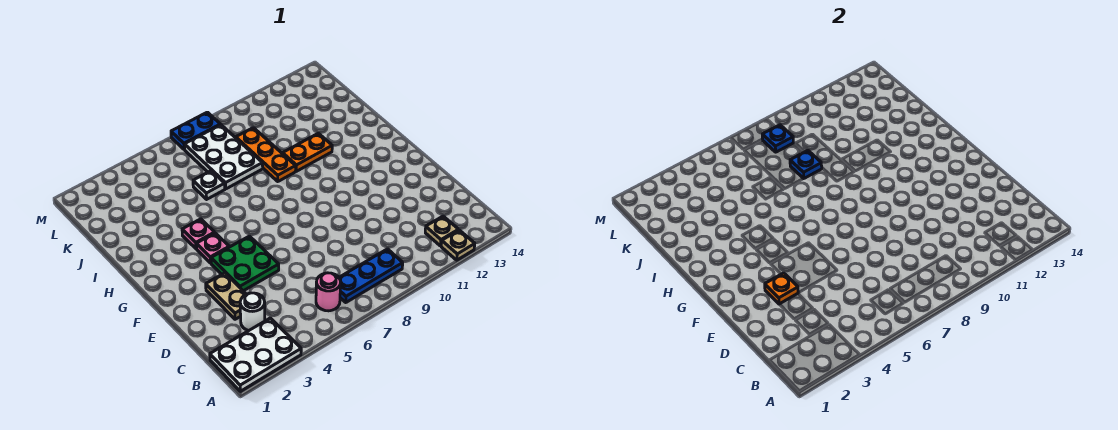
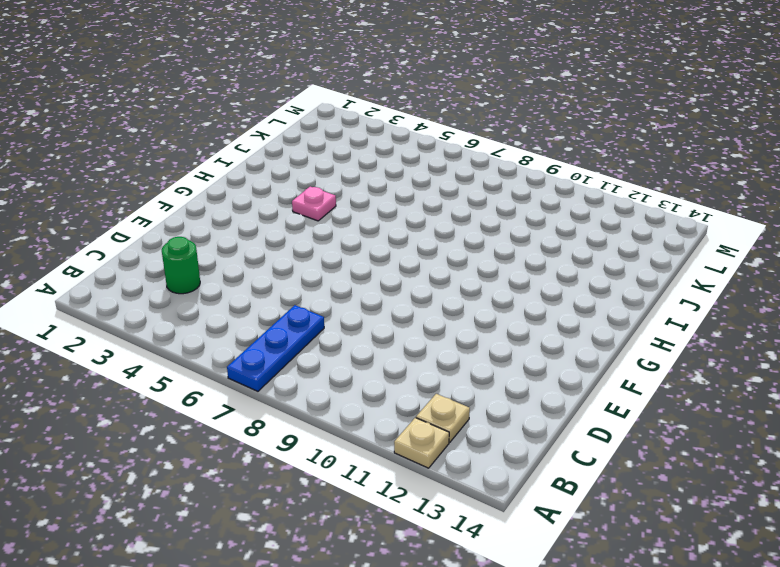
blue 1x3 plate [227,305,324,391] -> blue 1x3 plate turned to [339,249,403,302]
green 1x1 round brick [162,237,200,294] -> white 1x1 round brick [240,293,265,331]
none -> white 2x3 plate [210,318,301,391]
none -> pink 1x1 round brick [316,273,341,311]
none -> tan 1x2 plate [206,273,246,319]

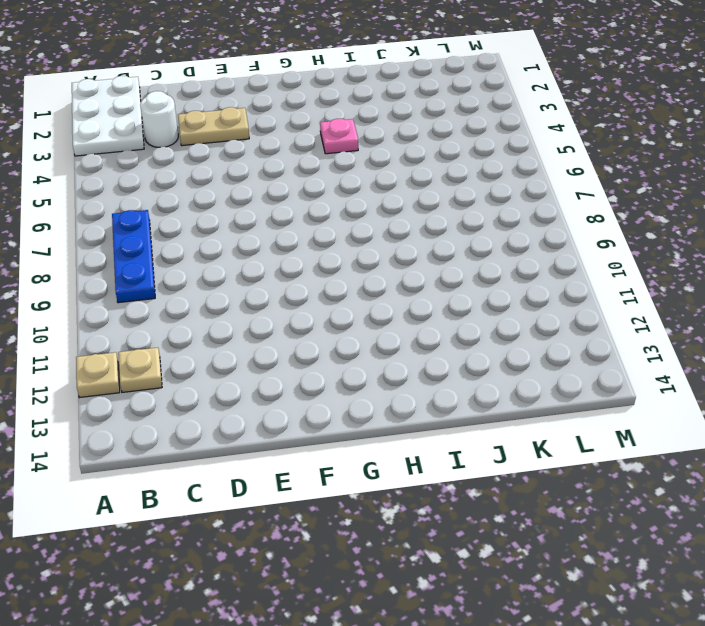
none -> pink 1x1 round brick [316,273,341,311]
none -> green 2x2 plate [211,236,279,291]
none -> pink 1x1 plate [196,233,229,263]

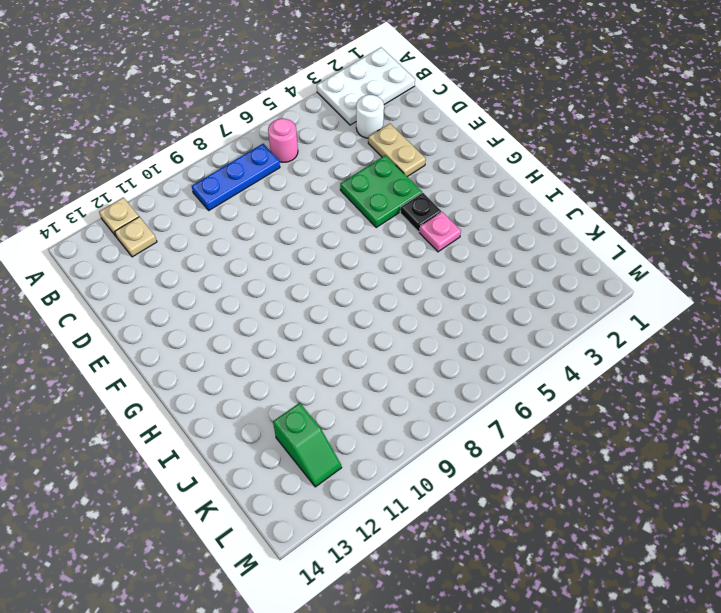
black 1x1 plate [400,193,441,232] -> pink 1x1 plate [196,233,229,263]
green 1x2 slope [273,403,342,487] -> none
none -> orange 1x3 plate [236,128,296,181]
none -> orange 1x2 plate [283,133,332,171]
none -> white 1x1 plate [193,171,225,199]

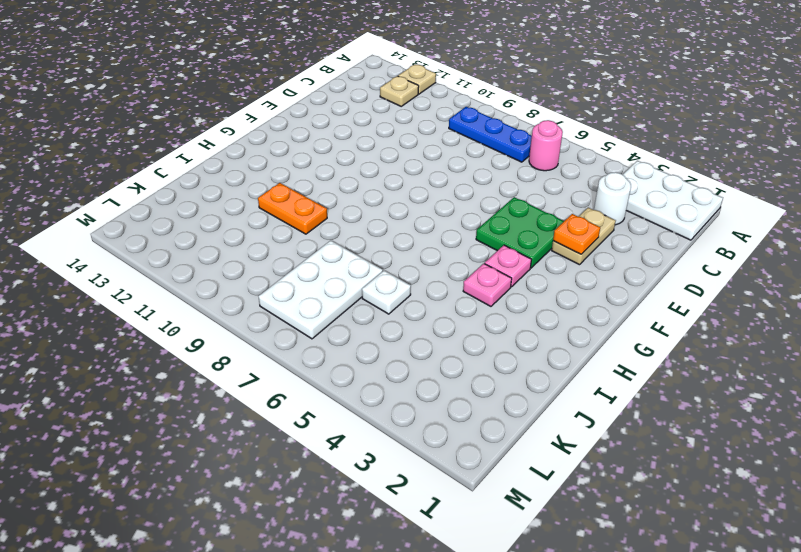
none -> orange 1x3 plate [236,128,296,181]
none -> blue 1x2 plate [171,112,220,150]
none -> blue 1x1 plate [790,150,822,179]

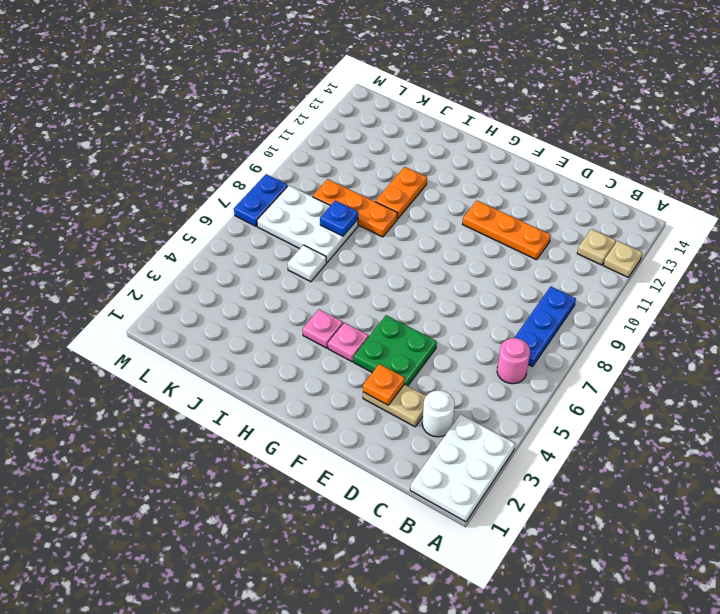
orange 1x3 plate [463,201,551,260] -> none
none -> blue 1x1 plate [762,125,793,152]

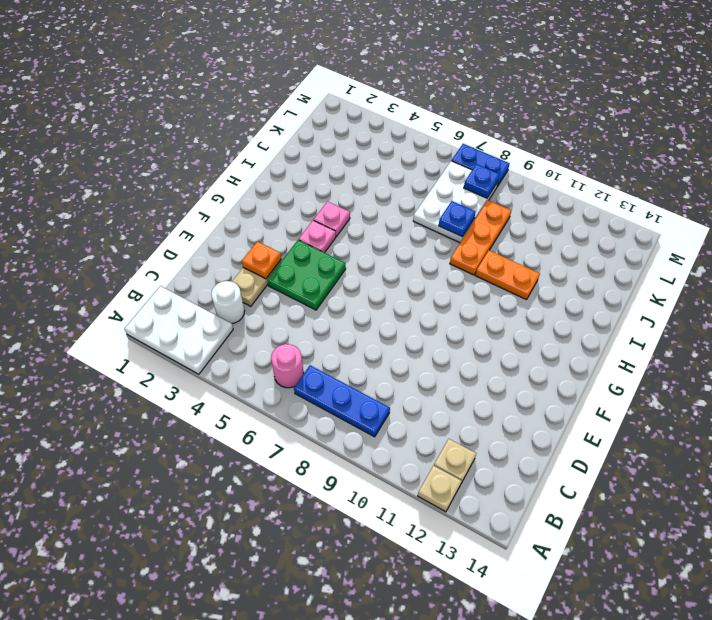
none -> white 1x1 plate [193,171,225,199]

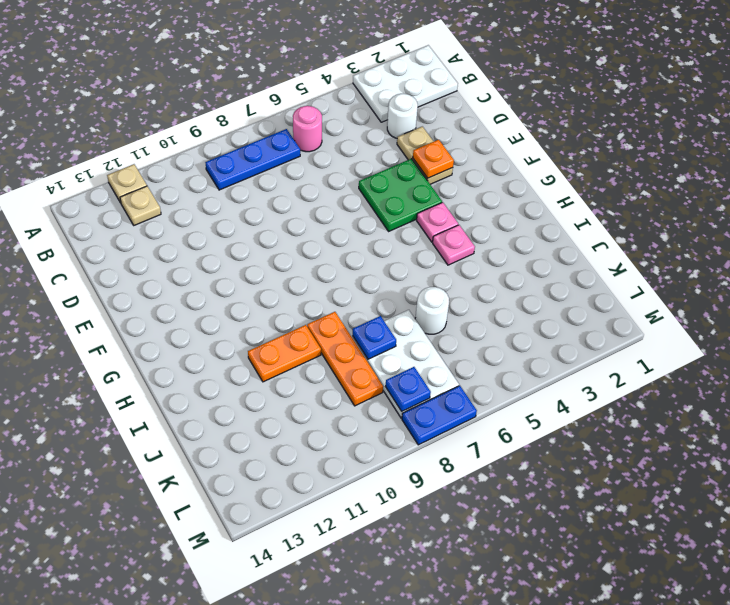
white 1x1 round brick [415,287,449,334] -> white 1x1 plate [193,171,225,199]

